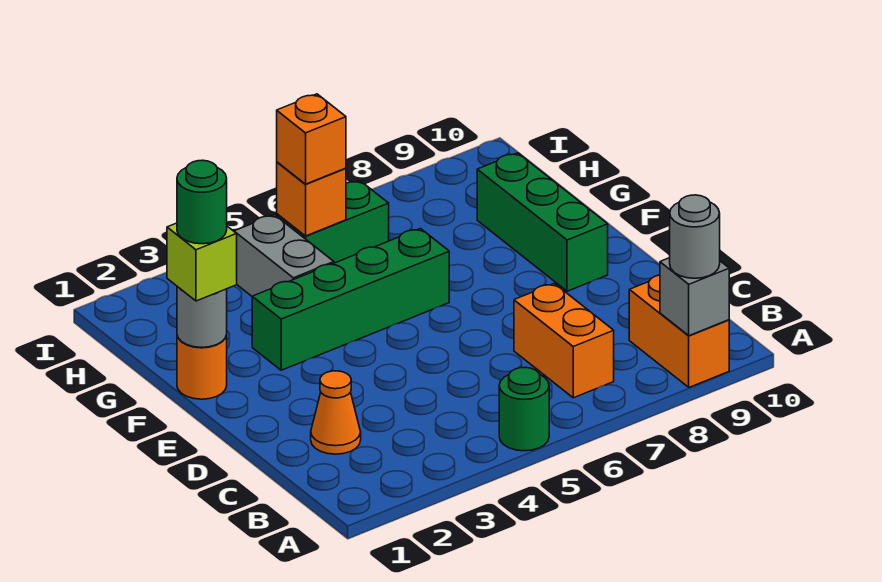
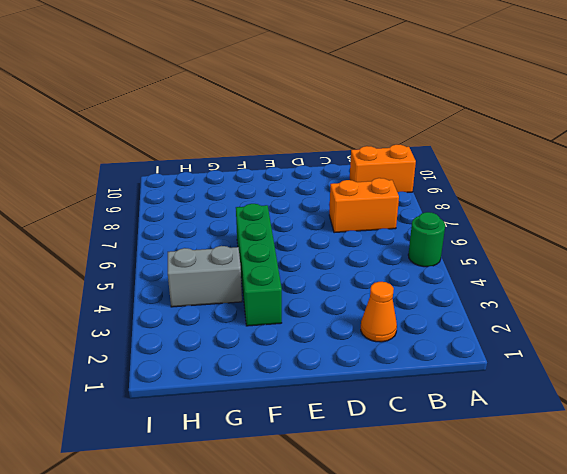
none -> green 1x3 brick [477,153,608,291]
none -> orange 1x1 round brick [177,335,227,399]
none -> green 1x2 brick [277,180,389,263]

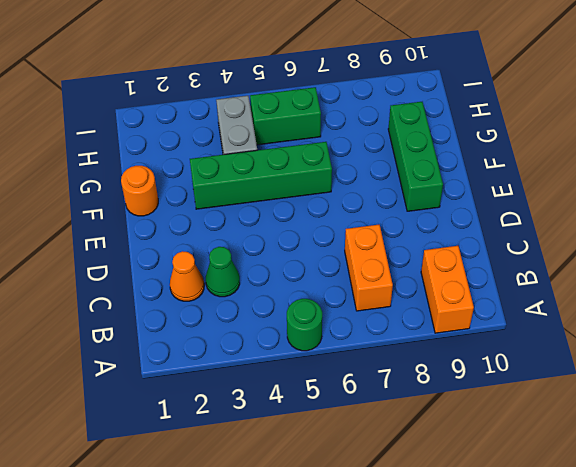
green 1x1 cone [206,247,240,297] -> none
none -> grey 1x1 brick [660,258,729,336]
none -> grey 1x1 round brick [177,287,227,347]
none -> orange 1x1 brick [277,162,346,236]

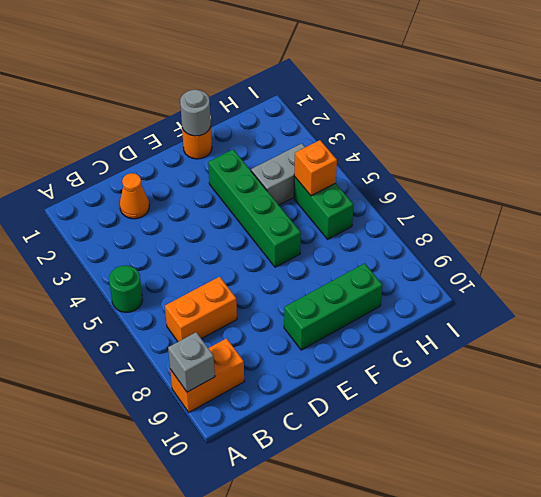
none -> grey 1x1 round brick [670,195,720,278]
none -> lime 1x1 brick [167,223,237,301]
none -> orange 1x1 brick [277,94,346,184]

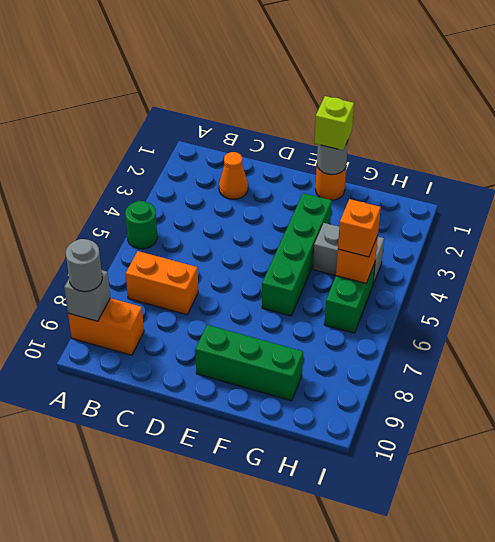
none -> green 1x1 round brick [177,160,227,244]

